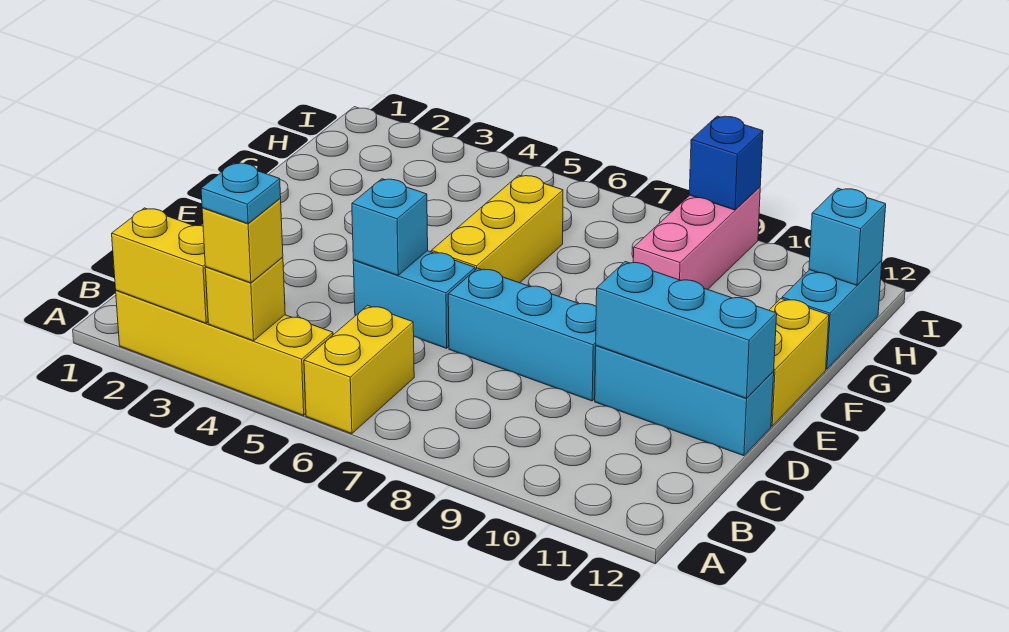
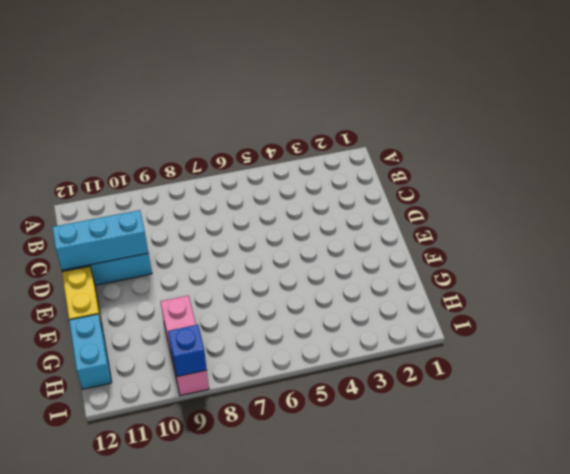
none -> yellow 1x4 brick [116,290,333,415]
none -> yellow 1x2 brick [304,305,414,434]
none -> cyan 1x2 brick [353,251,475,348]

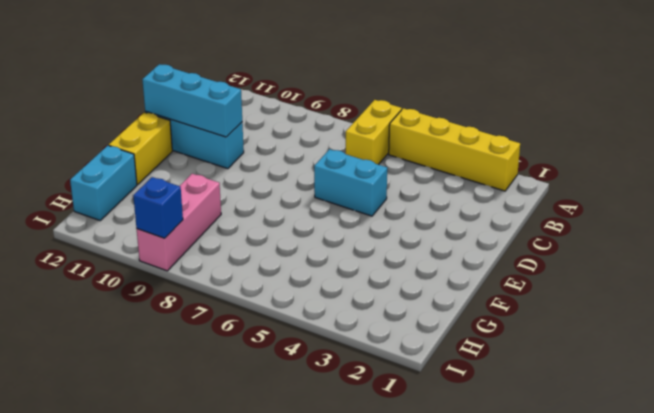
none -> cyan 1x3 brick [448,268,596,401]
none -> yellow 1x3 brick [431,175,563,283]
none -> yellow 1x2 brick [112,208,208,323]

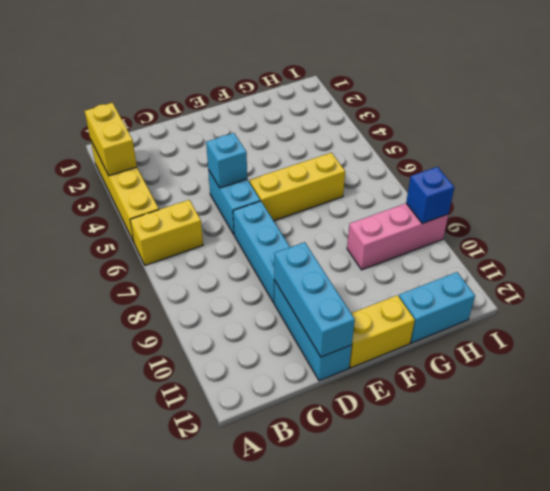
none -> yellow 1x1 brick [205,257,285,341]
none -> cyan 1x1 brick [809,188,886,285]
none -> yellow 1x1 brick [202,199,283,283]

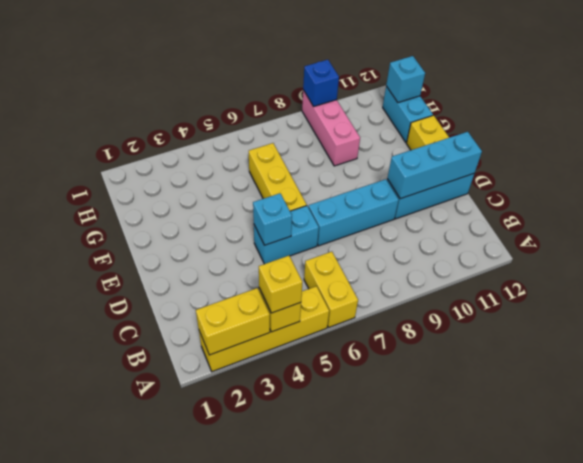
none -> cyan 1x1 plate [201,163,281,224]

